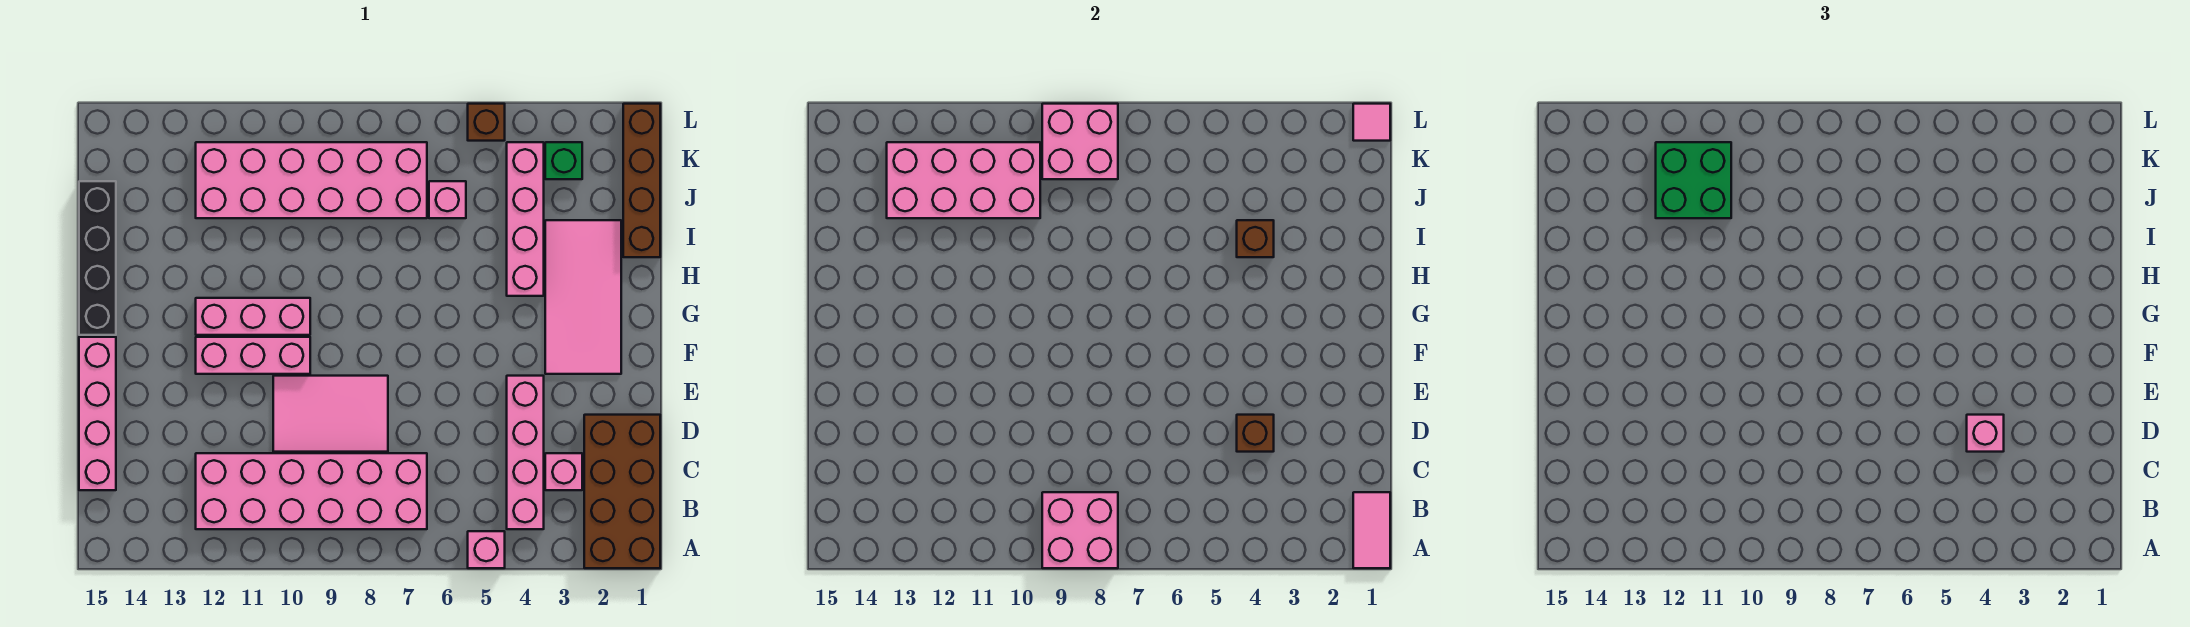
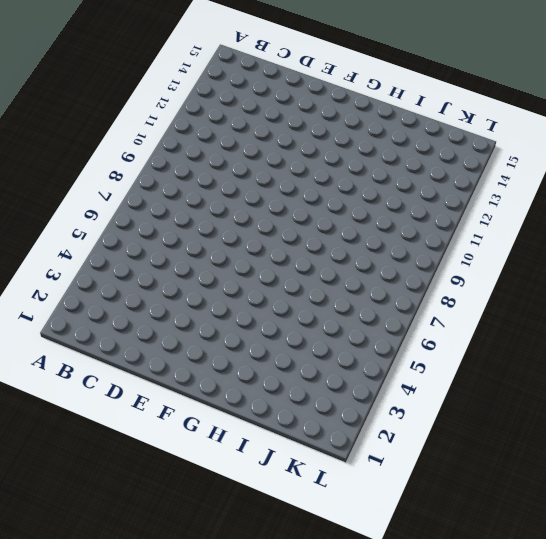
none -> brown 2x4 brick [584,415,660,568]
none -> pink 1x1 brick [468,531,505,568]
none -> pink 1x4 brick [507,376,544,529]

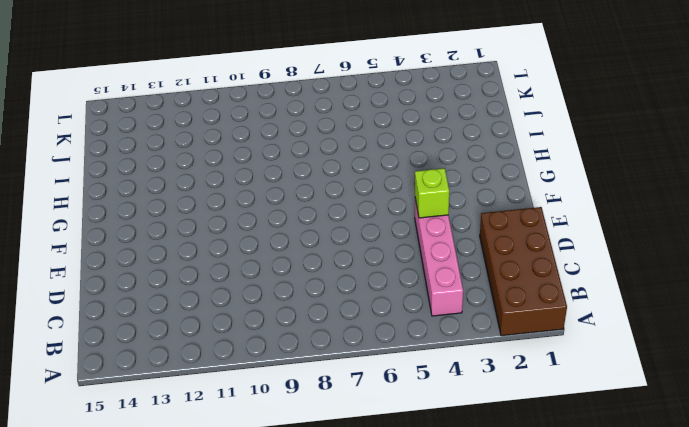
lime 1x1 brick [415,168,449,218] -> none
none -> pink 1x1 brick [468,531,505,568]
none -> pink 2x6 brick [196,453,427,529]
none -> pink 1x1 brick [545,453,582,490]

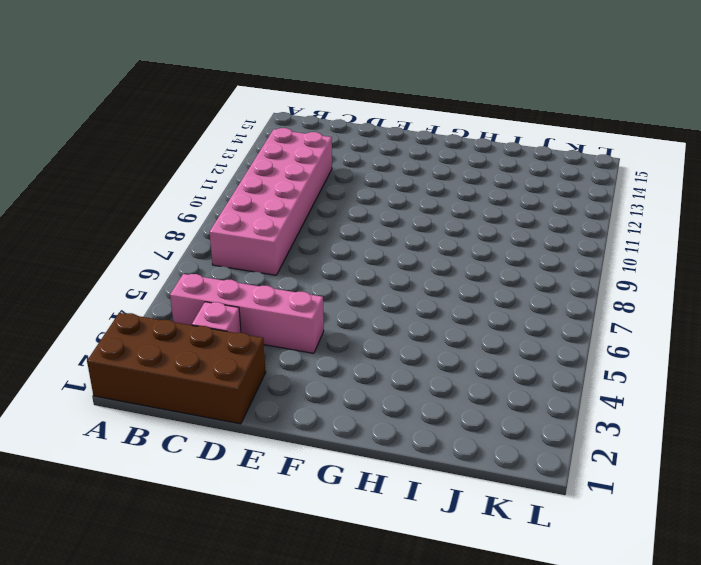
none -> pink 1x1 brick [468,531,505,568]
none -> pink 1x4 brick [79,337,116,490]
none -> pink 2x3 tile [273,376,388,452]

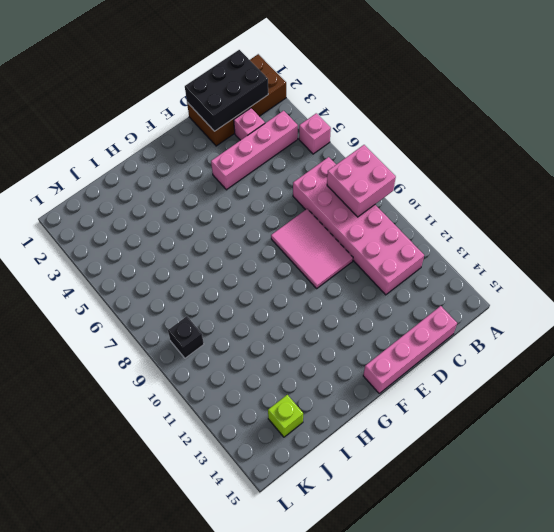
black 2x3 brick [185,50,268,131] -> pink 1x2 tile [1353,492,1390,568]
lime 1x1 brick [268,395,303,437] -> none
black 1x1 brick [168,316,204,358] -> pink 2x6 brick [196,142,427,218]
none -> pink 2x4 tile [545,220,621,374]
none -> pink 1x3 brick [196,337,310,374]
none -> pink 1x3 brick [196,298,310,335]

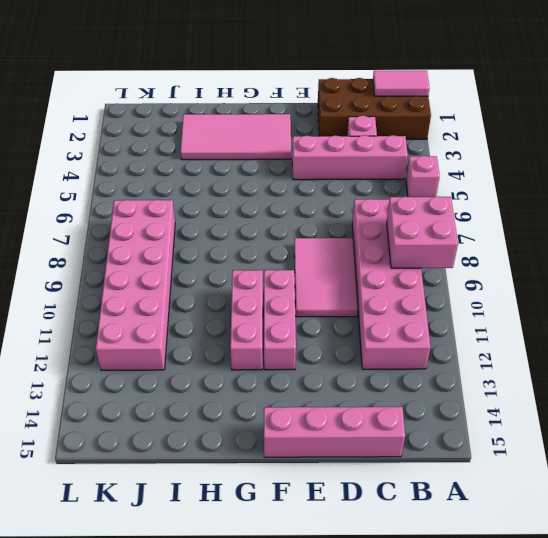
none -> black 1x4 brick [79,181,116,335]
none -> pink 1x4 brick [507,142,544,296]
none -> brown 1x4 brick [623,104,660,257]

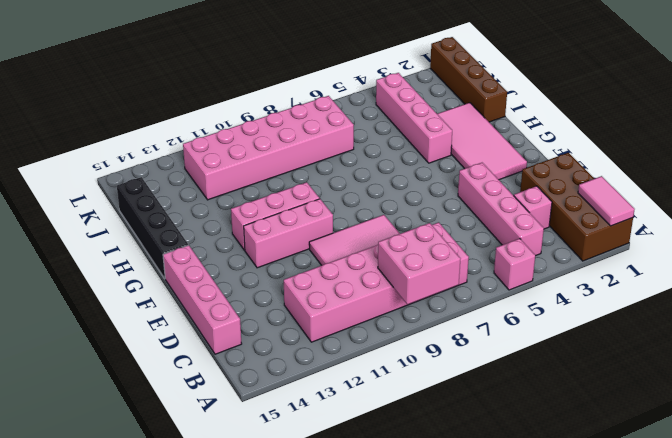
none -> pink 1x1 brick [429,181,466,218]
none -> green 1x1 brick [545,142,582,179]
none -> brown 1x1 brick [468,104,505,141]

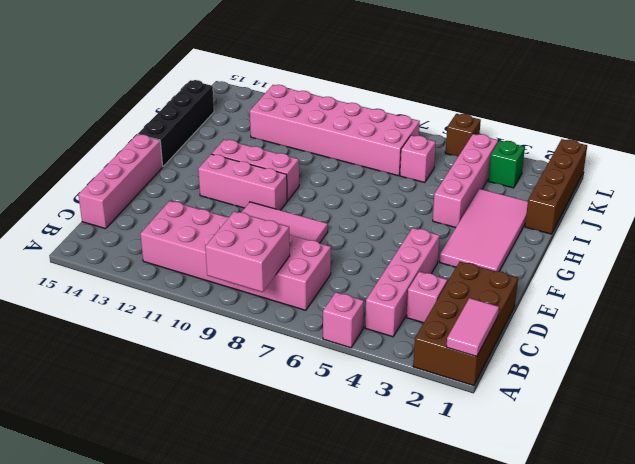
none -> brown 1x1 brick [1237,415,1274,452]
none -> brown 1x1 brick [1237,220,1274,257]
none -> pink 2x4 brick [887,142,1040,218]

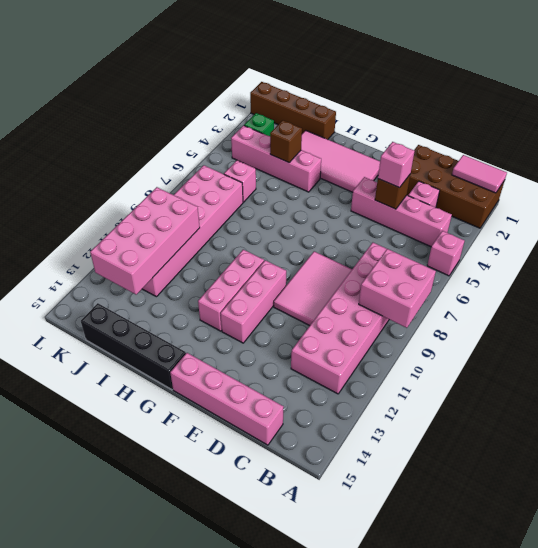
none -> brown 1x1 brick [468,104,505,141]
none -> pink 2x2 brick [1042,104,1118,179]
none -> pink 1x1 tile [1353,104,1390,141]

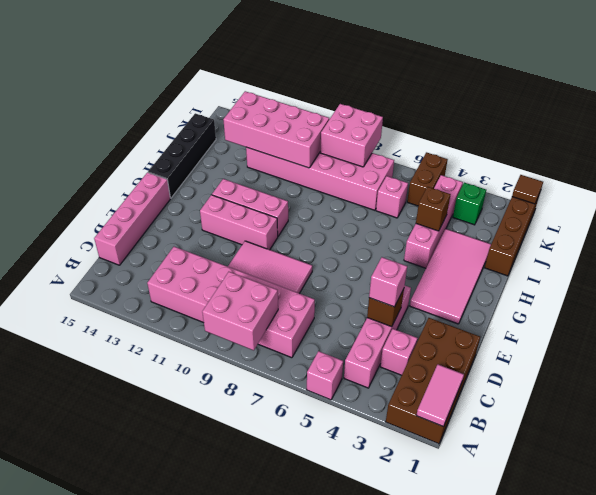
brown 1x2 brick [407,152,448,206] -> brown 1x1 brick [468,104,505,141]
brown 1x1 tile [512,175,543,204] -> pink 1x1 tile [1353,104,1390,141]
none -> green 2x2 brick [1656,142,1731,218]

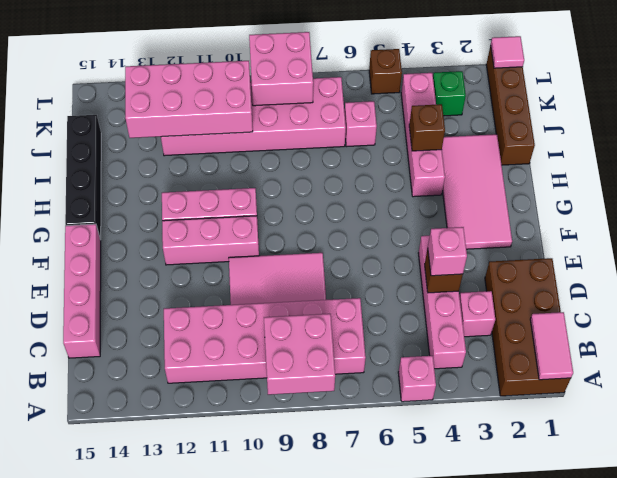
none -> green 2x2 brick [1656,142,1731,218]

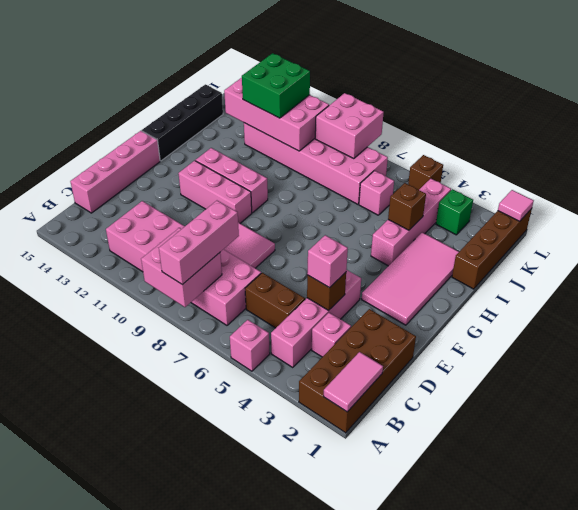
pink 1x3 brick [159,201,239,285] -> none
brown 1x2 brick [245,273,305,328] -> none

